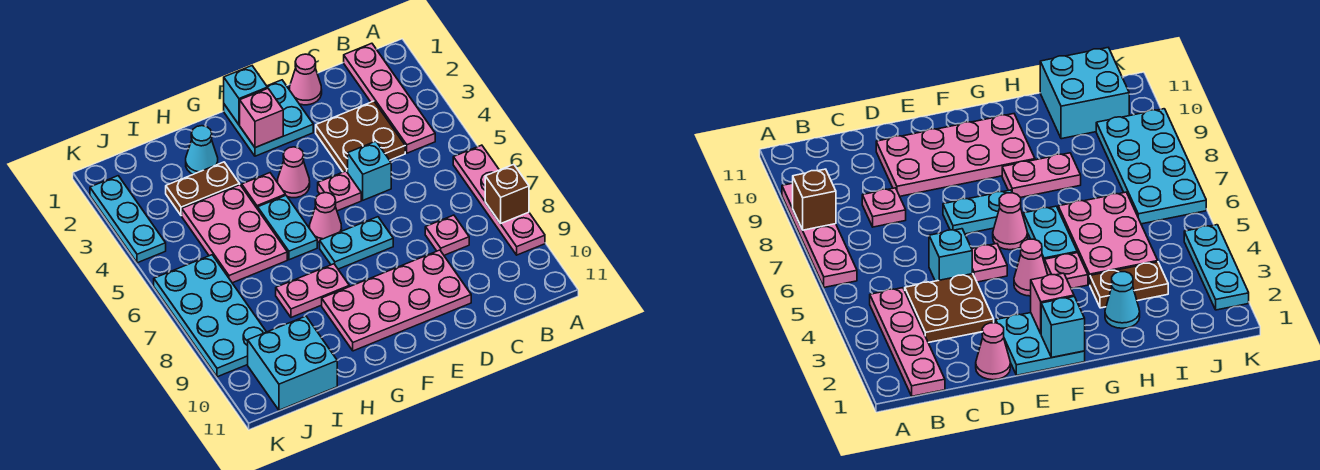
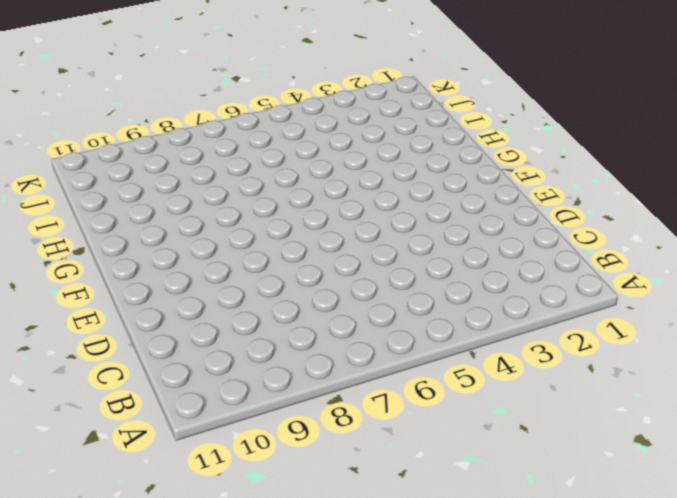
none -> pink 1x4 plate [453,145,545,255]
none -> pink 1x4 plate [344,43,435,153]
none -> brown 2x2 plate [316,101,405,173]

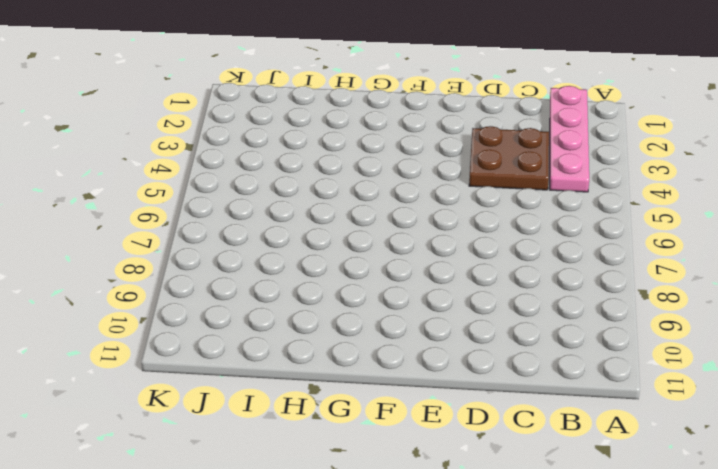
none -> pink 1x4 plate [453,145,545,255]
none -> pink 1x1 plate [425,215,469,255]
none -> pink 1x1 cone [290,54,322,105]

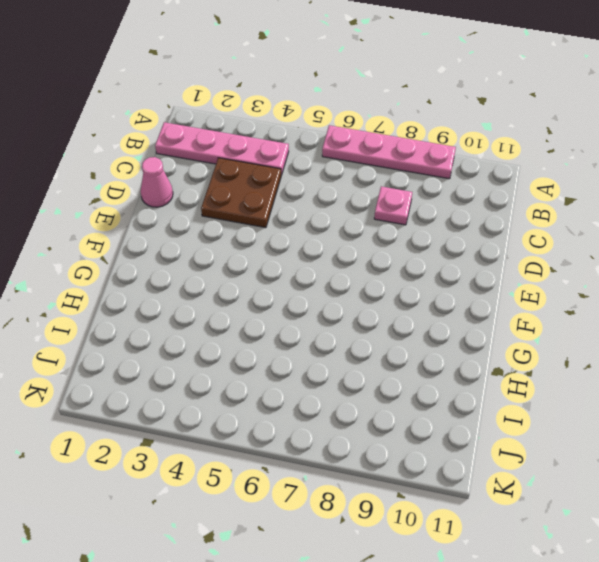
none -> cyan 1x1 brick [348,141,391,200]
none -> pink 2x4 plate [322,250,471,351]
none -> cyan 2x2 plate [224,80,313,156]

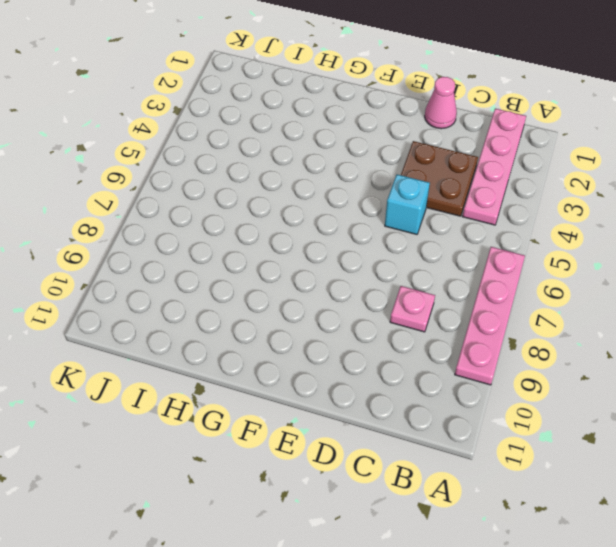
none -> pink 2x4 plate [322,250,471,351]
none -> cyan 2x2 plate [224,80,313,156]
none -> pink 1x1 plate [318,171,361,211]

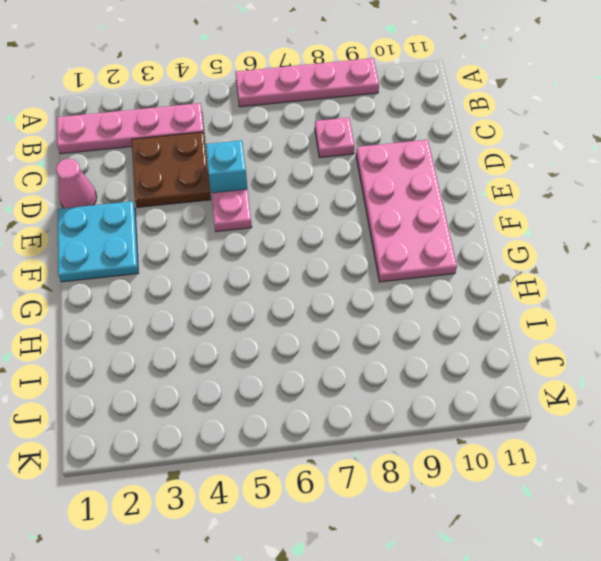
none -> cyan 1x2 plate [320,217,393,269]
none -> pink 1x1 cone [278,147,310,198]
none -> pink 1x1 cone [309,193,342,242]

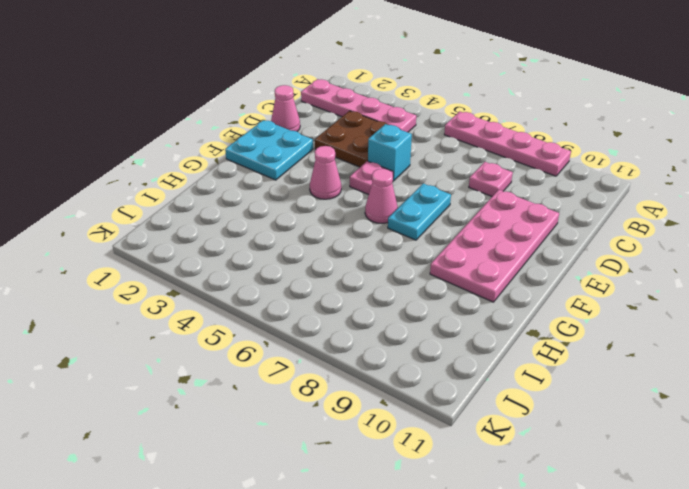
none -> pink 1x1 plate [242,173,285,209]
none -> cyan 1x2 plate [258,195,317,260]
none -> pink 1x2 plate [276,264,349,317]

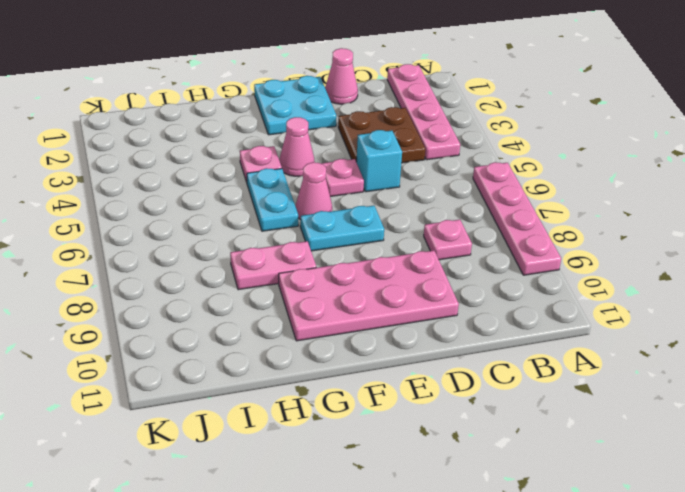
none -> cyan 1x1 cone [186,126,218,174]
none -> brown 1x2 plate [166,162,240,216]
none -> pink 2x3 plate [182,185,287,283]

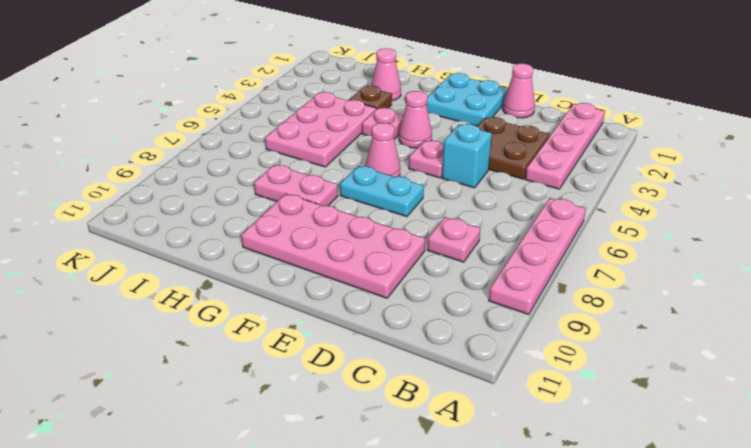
pink 1x1 cone [371,48,401,101] -> cyan 1x1 cone [186,126,218,174]
brown 1x1 plate [349,86,392,109] -> brown 1x2 plate [166,162,240,216]
none -> cyan 1x2 plate [258,195,317,260]
none -> cyan 2x2 brick [248,316,337,410]
none -> cyan 2x4 plate [154,255,266,377]

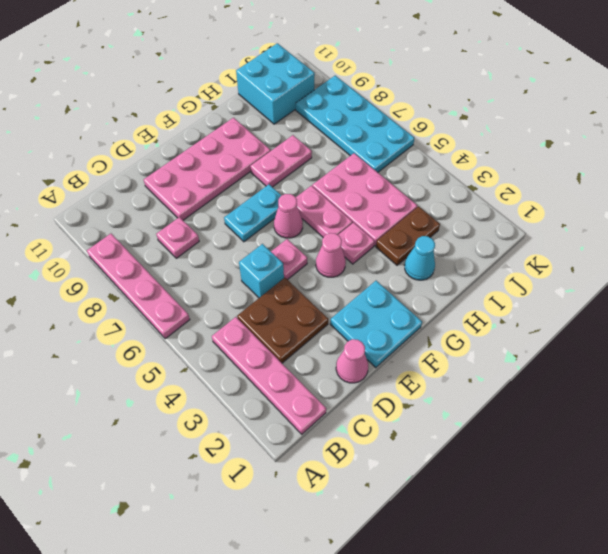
pink 1x2 plate [296,186,353,237] -> cyan 1x2 plate [258,195,317,260]
none -> cyan 1x3 plate [90,176,166,263]
none -> brown 1x1 brick [485,164,529,223]
none -> cyan 1x1 brick [224,66,267,125]

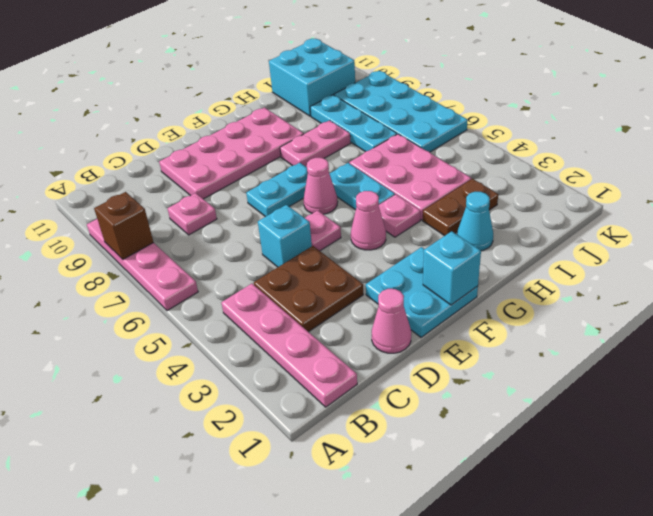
cyan 1x3 plate [310,95,397,152] -> cyan 1x3 plate moved to [90,176,166,263]
none -> pink 1x1 brick [240,88,283,148]

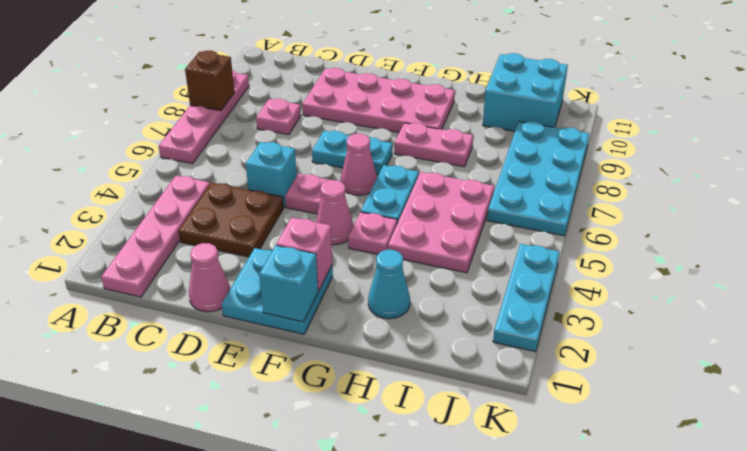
none -> brown 1x2 plate [166,162,240,216]

